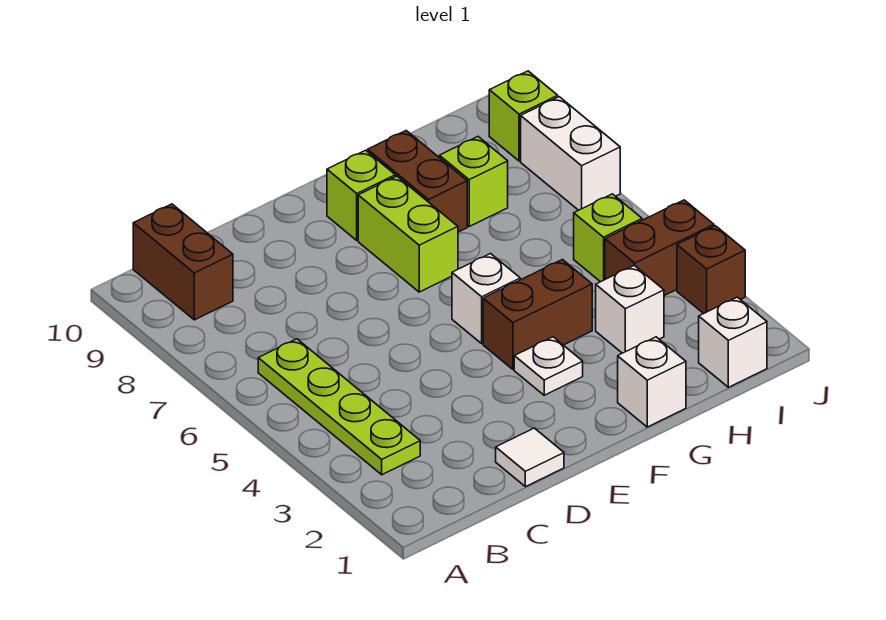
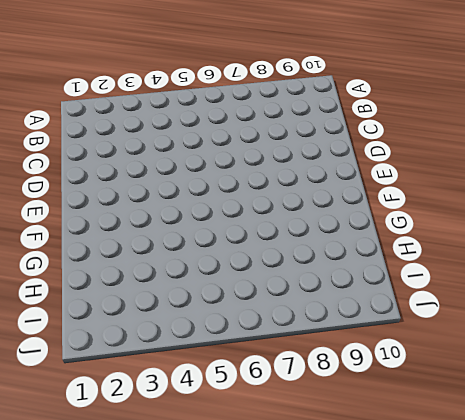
none -> lime 1x4 plate [258,339,420,475]
none -> brown 1x2 brick [133,204,233,320]
none -> white 1x1 tile [496,428,564,487]

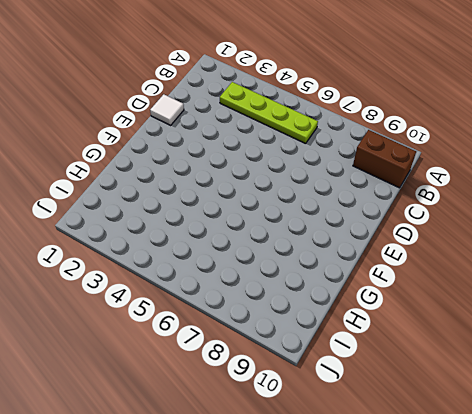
none -> white 1x1 plate [514,337,583,395]
none -> brown 1x2 brick [483,260,592,369]
none -> white 1x1 brick [452,254,520,344]

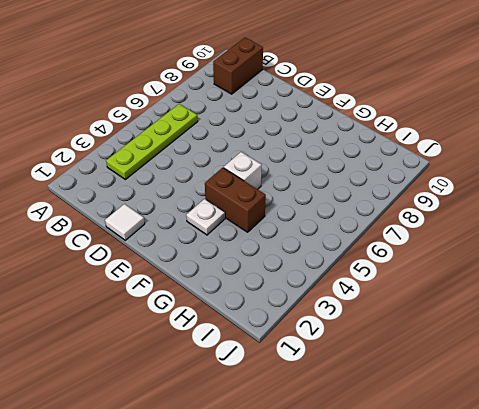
none -> lime 1x2 brick [358,176,458,292]
none -> lime 1x1 brick [327,150,395,240]
none -> white 1x1 brick [618,337,686,427]

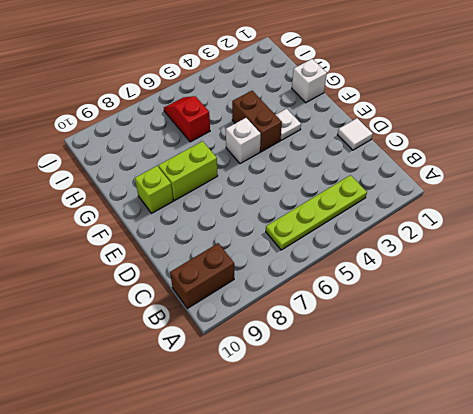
red 1x2 slope [164,96,210,142] -> none
none -> brown 1x2 brick [368,131,467,232]
none -> white 1x1 brick [596,265,664,353]
none -> lime 1x1 brick [439,137,508,226]

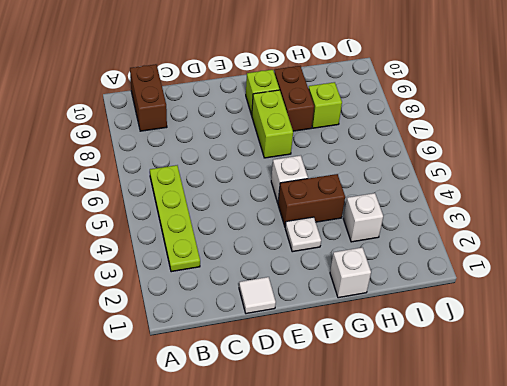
none -> white 1x1 brick [699,297,767,387]
none -> brown 1x2 brick [605,200,714,296]
none -> lime 1x1 brick [574,194,642,282]

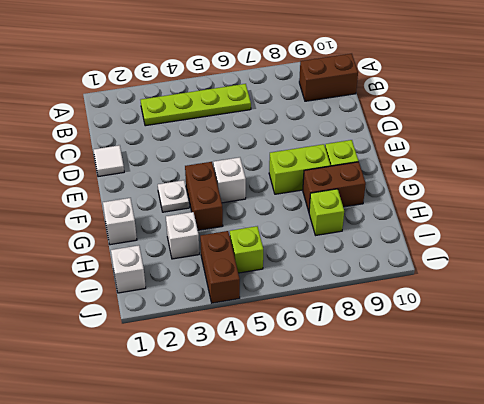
none -> brown 1x1 brick [677,226,745,314]
none -> white 1x2 brick [521,97,620,210]
none -> lime 1x1 brick [489,71,558,161]

